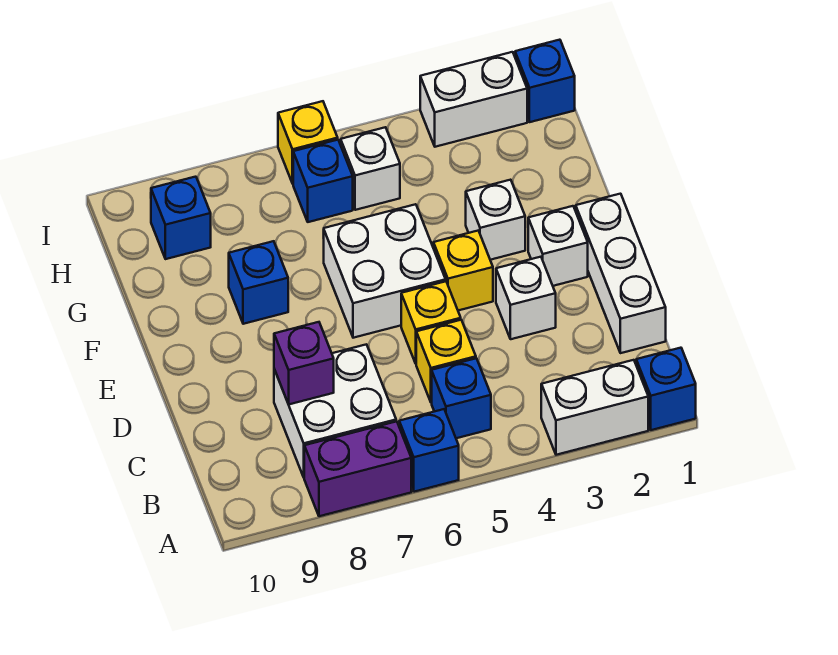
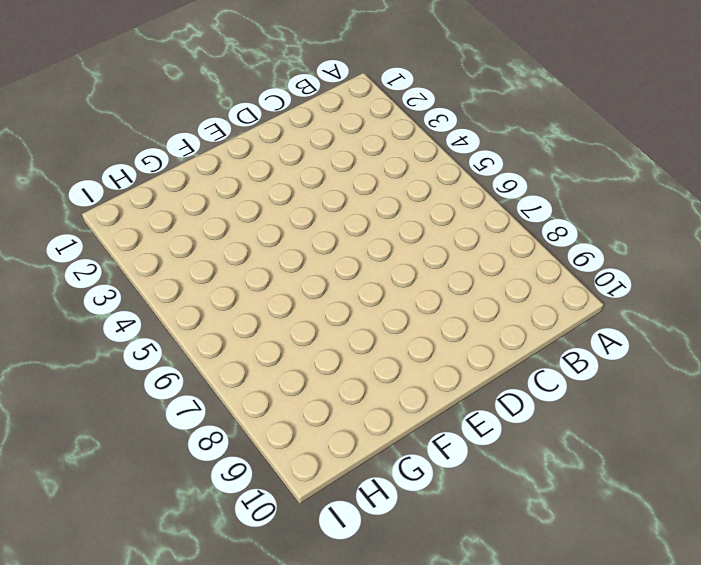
none -> blue 1x1 brick [636,348,696,430]
none -> white 1x2 brick [541,360,648,455]
none -> blue 1x1 brick [399,409,459,492]

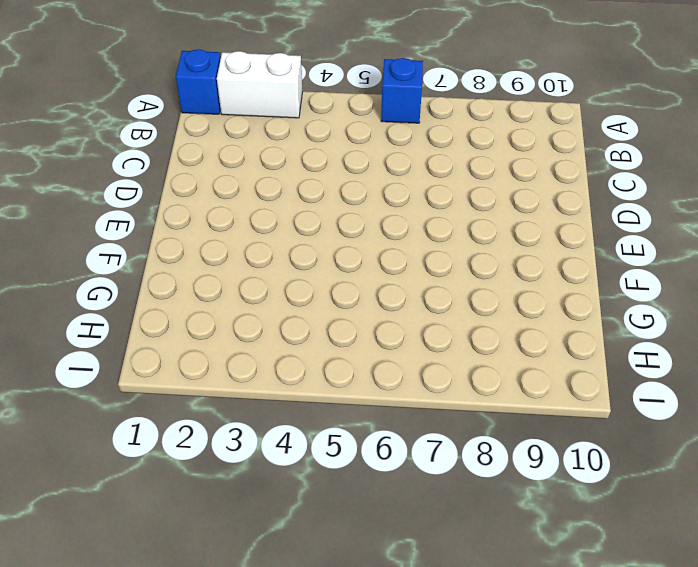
none -> purple 1x2 brick [304,421,411,516]
none -> blue 1x1 brick [432,358,491,438]
none -> white 2x2 brick [274,344,396,477]

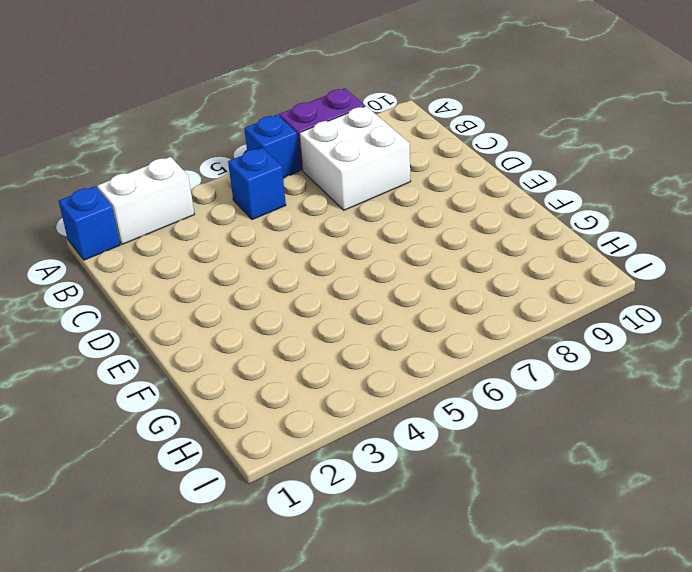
none -> white 1x3 brick [576,194,666,353]
none -> yellow 1x1 brick [416,320,476,402]
none -> white 1x1 brick [496,257,556,339]

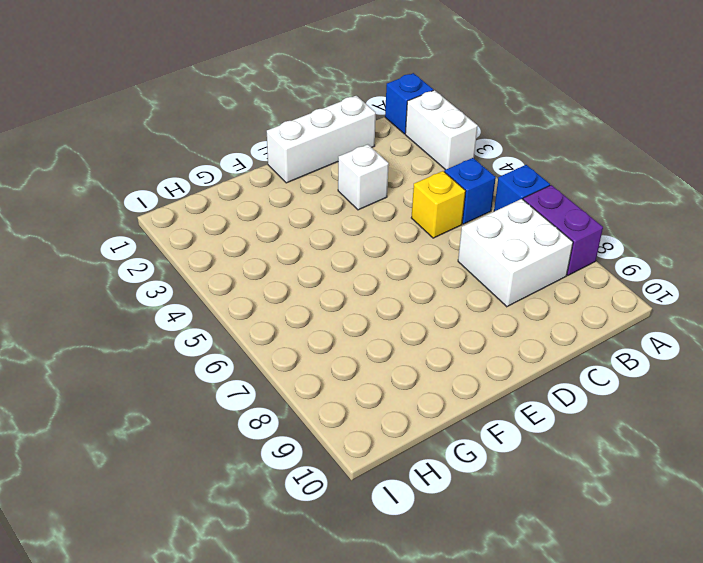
none -> yellow 1x1 brick [401,281,461,363]
none -> white 1x1 brick [528,206,588,286]
none -> yellow 1x1 brick [433,231,493,311]

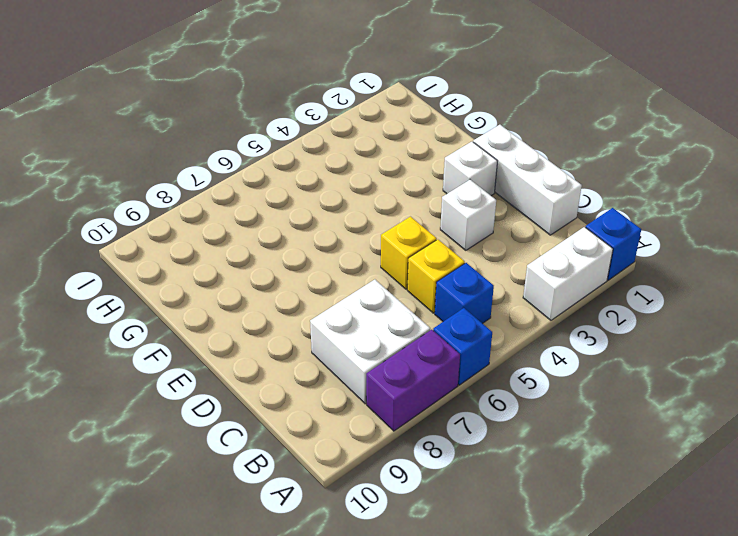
none -> yellow 1x1 brick [433,231,493,311]
none -> white 2x2 brick [324,204,446,338]
none -> white 1x1 brick [466,180,525,260]

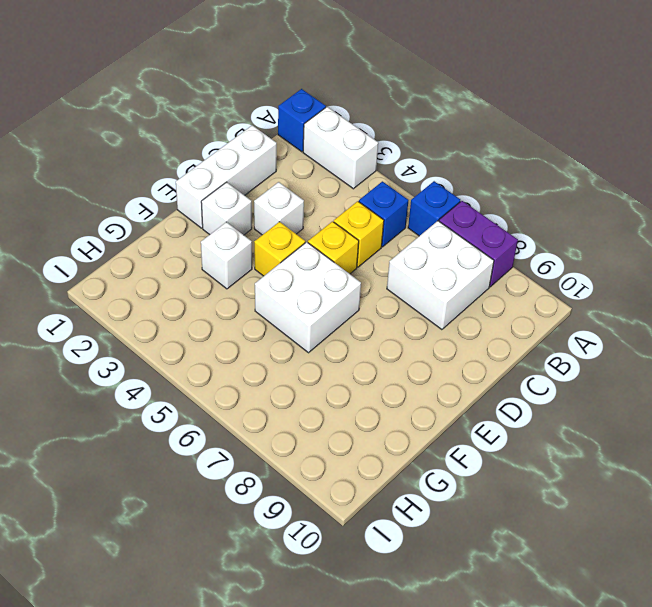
none -> blue 1x1 brick [229,241,288,324]
none -> white 1x1 brick [340,127,400,210]
none -> blue 1x1 brick [293,140,353,222]

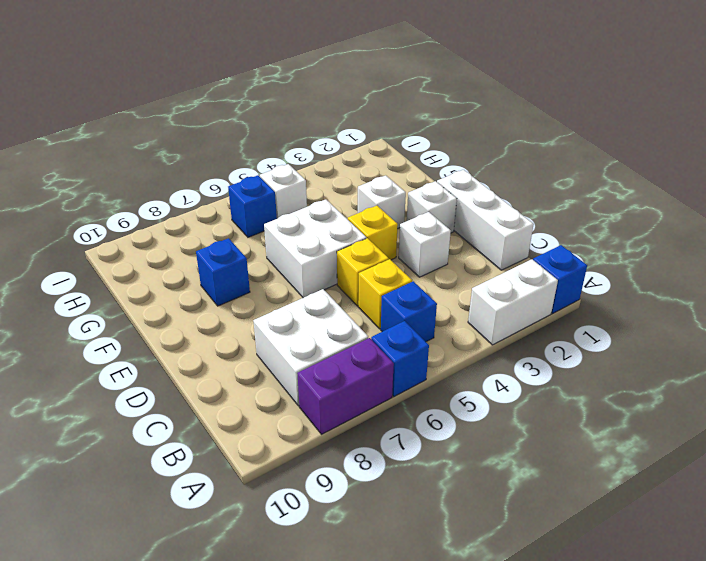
none -> blue 1x1 brick [151,177,211,259]
none -> blue 1x1 brick [515,40,575,122]
none -> white 1x2 brick [420,52,527,147]

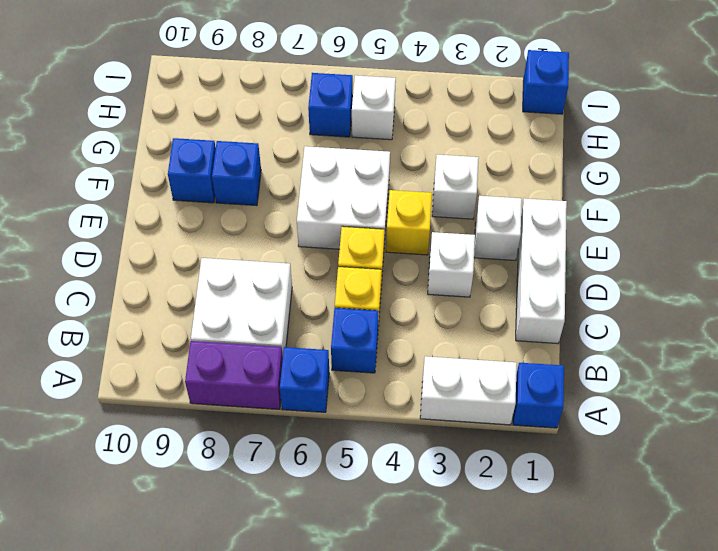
blue 1x1 brick [168,138,216,203] -> blue 1x1 brick moved to [151,177,211,259]
none -> white 1x2 brick [420,52,527,147]
none -> yellow 1x1 brick [278,101,338,184]
none -> purple 1x1 brick [274,322,334,404]

